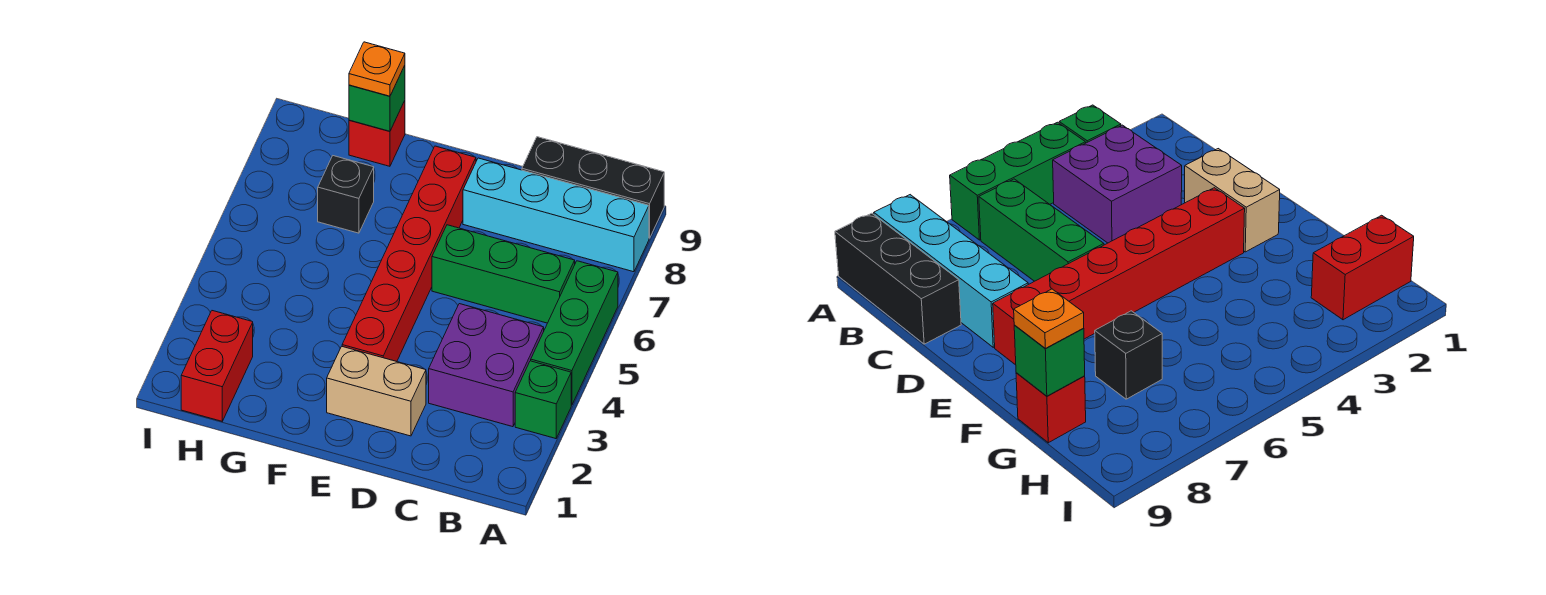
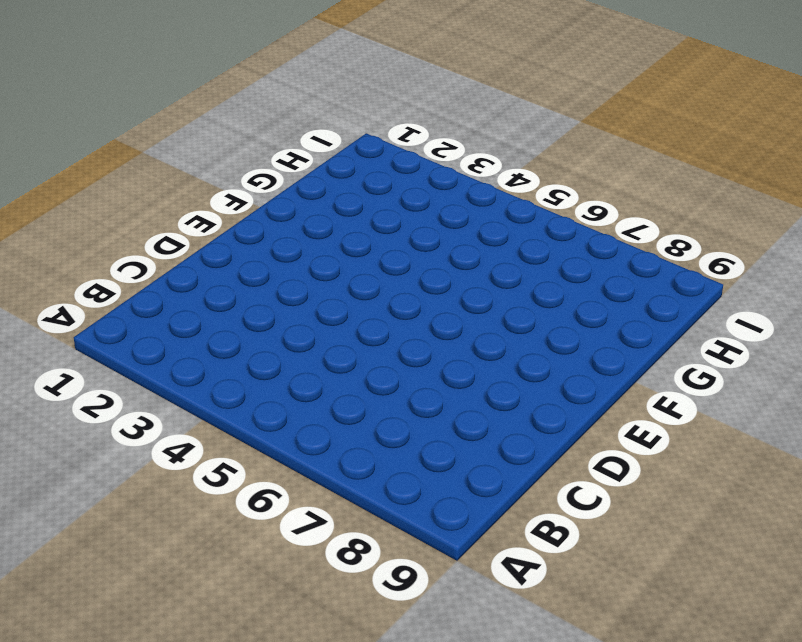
none -> green 1x1 brick [515,361,571,439]
none -> green 1x3 brick [531,261,618,405]
none -> cyan 1x4 brick [463,158,649,272]

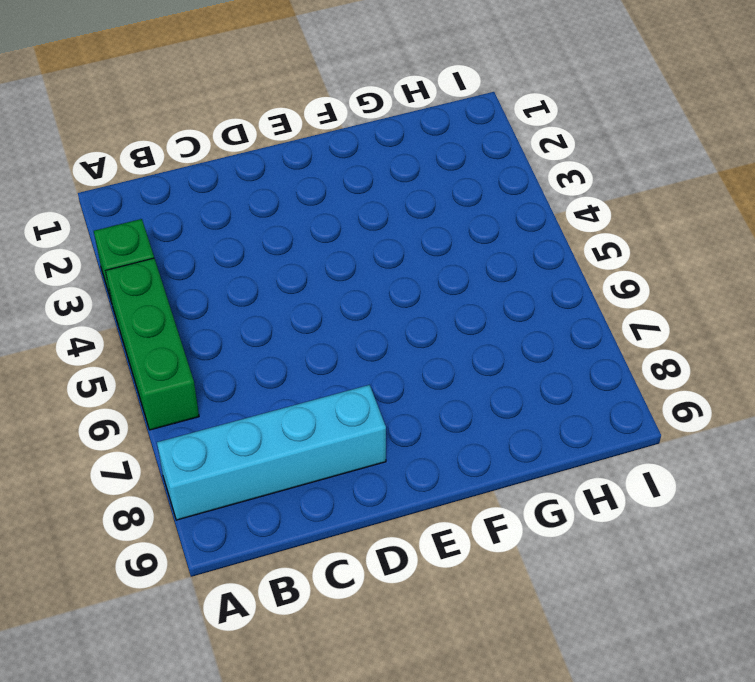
none -> black 1x3 brick [522,137,664,238]
none -> purple 2x2 brick [429,304,544,427]
none -> green 1x3 brick [432,225,575,323]

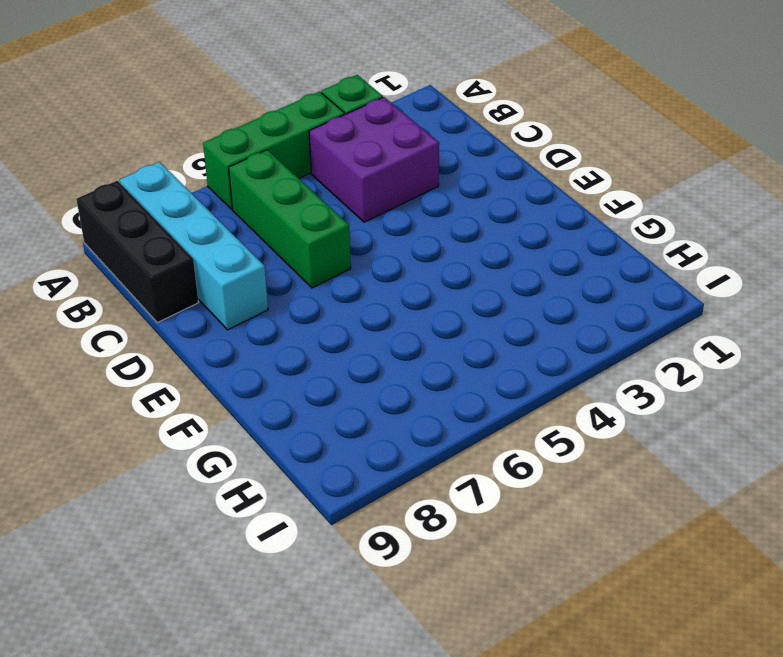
none -> tan 1x2 brick [327,347,426,436]
none -> red 1x6 brick [342,146,476,362]
none -> black 1x1 brick [318,156,374,233]

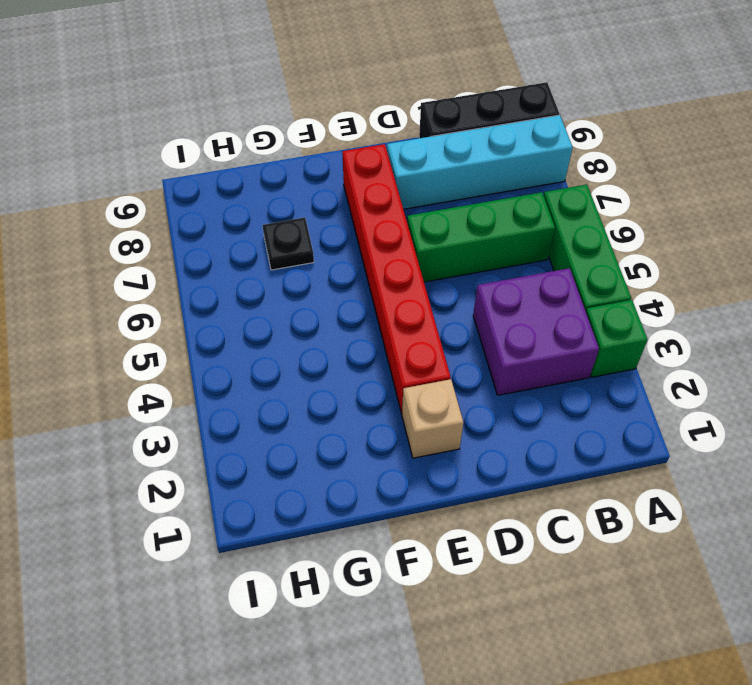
tan 1x1 brick [402,379,463,458] -> tan 1x2 brick [327,347,426,436]
black 1x1 plate [263,218,314,270] -> black 1x1 brick [318,156,374,233]
none -> red 1x1 brick [349,101,405,166]
none -> red 1x2 brick [181,311,253,421]
none -> green 1x1 brick [349,65,405,131]

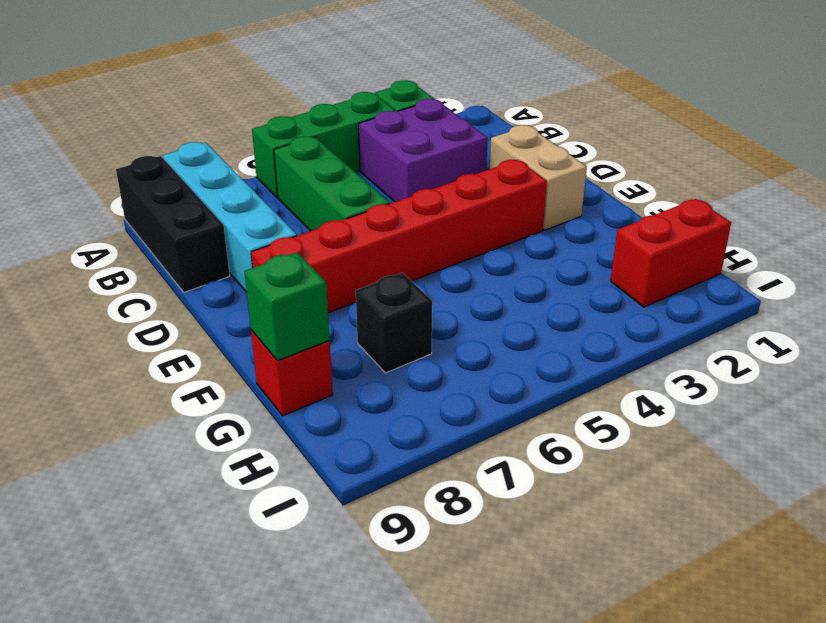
none -> orange 1x1 plate [349,42,405,96]

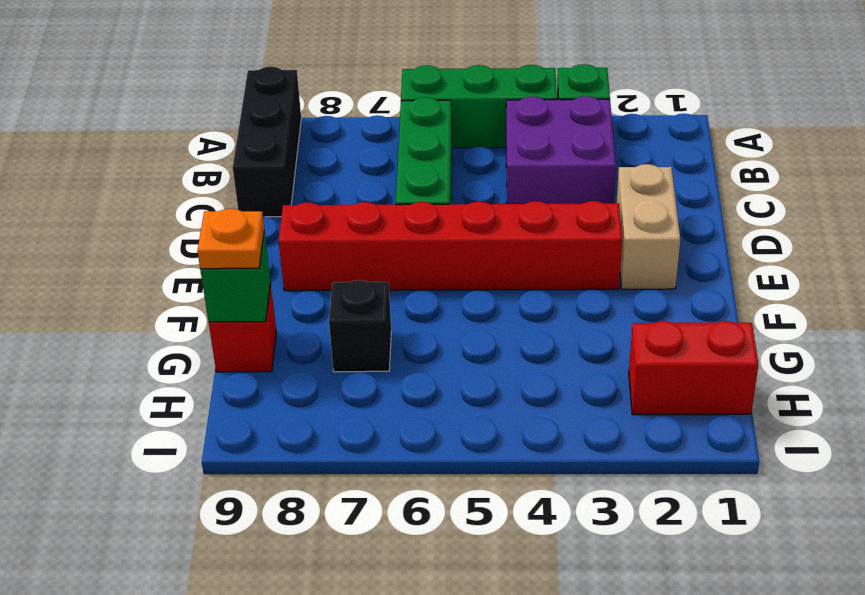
none -> cyan 1x4 brick [463,158,649,272]

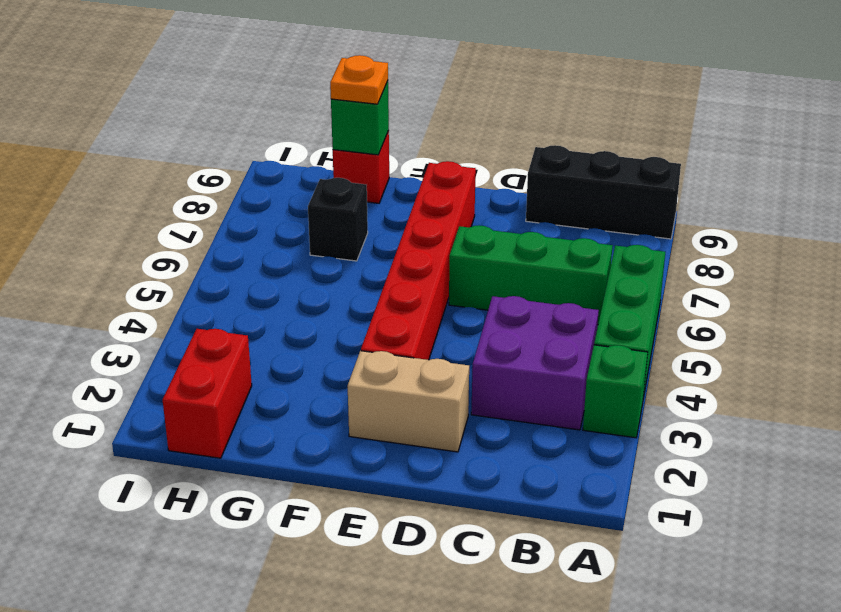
none -> cyan 1x4 brick [463,158,649,272]

